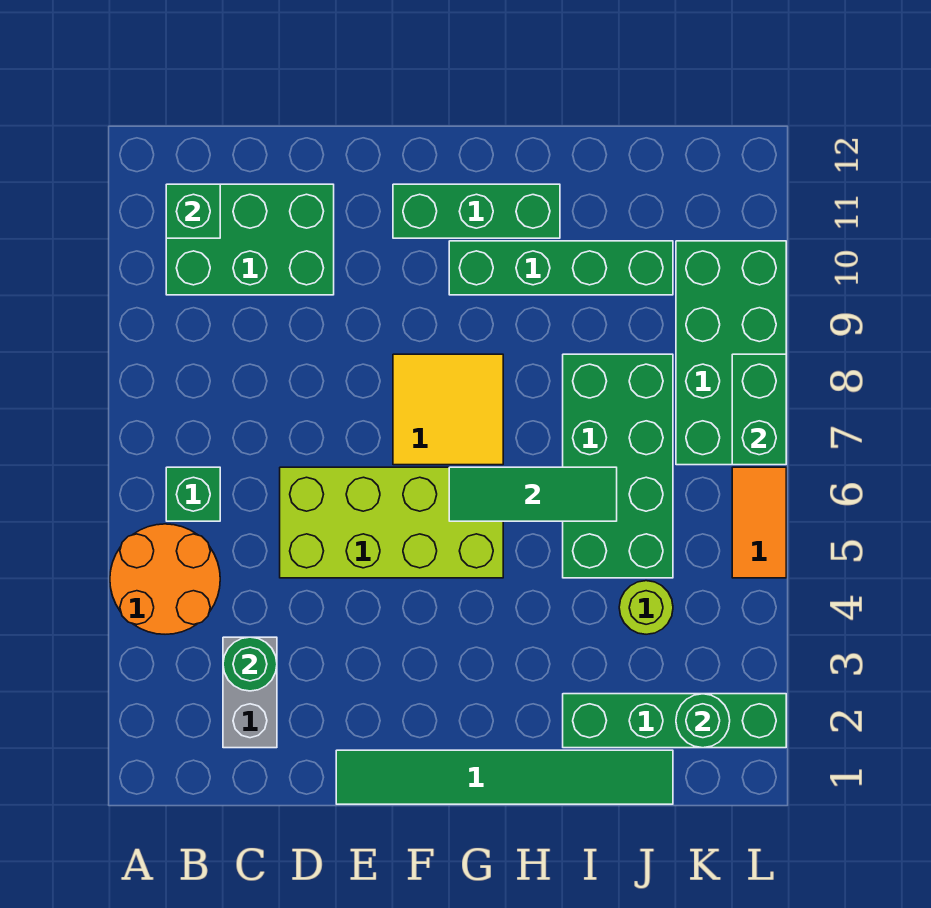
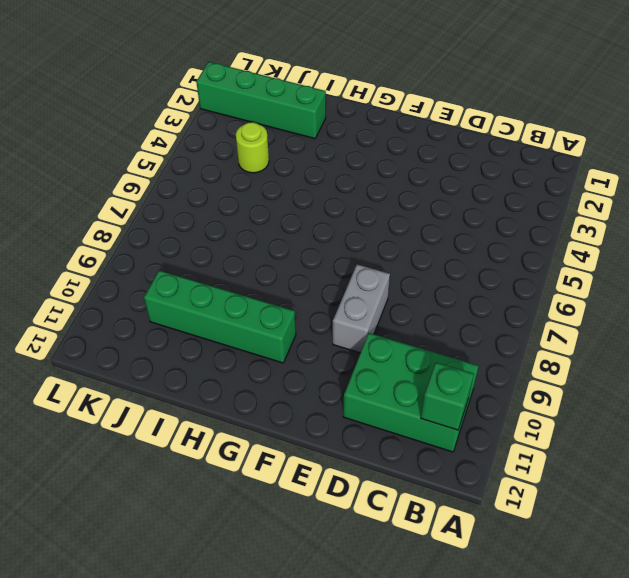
grey 1x2 brick [333,264,390,353] -> grey 1x2 brick moved to [223,637,277,748]
none -> orange 2x2 round brick [110,524,220,634]
none -> green 1x1 brick [166,467,220,521]
none -> lime 2x4 brick [280,467,503,578]

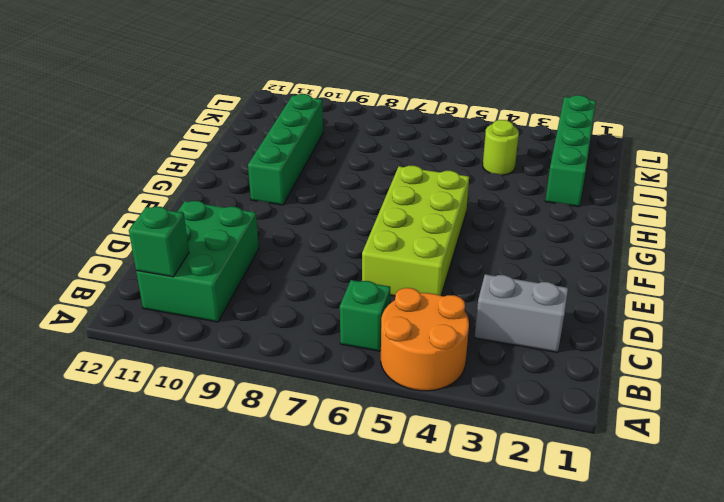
none -> green 1x6 tile [336,750,673,804]
none -> yellow 2x2 tile [393,354,503,465]
none -> green 1x3 brick [393,184,560,238]

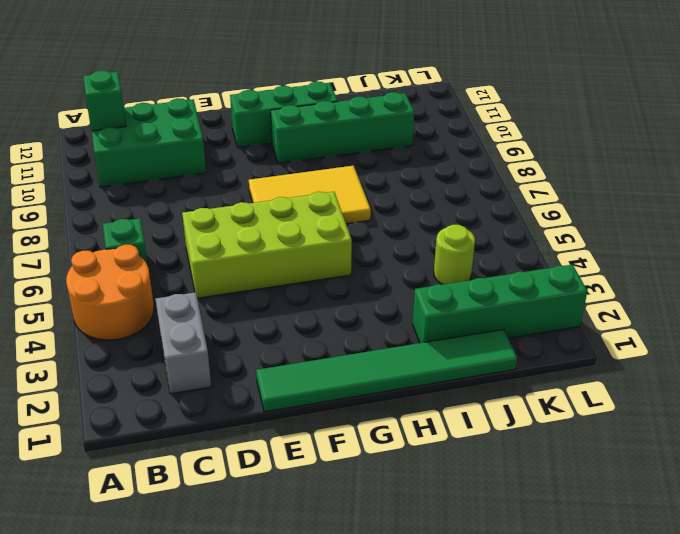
yellow 2x3 tile [249,166,371,224] -> yellow 2x2 tile [393,354,503,465]
none -> green 2x4 brick [563,354,673,578]
none -> green 2x4 brick [676,241,786,465]
none -> orange 1x2 tile [732,467,786,578]

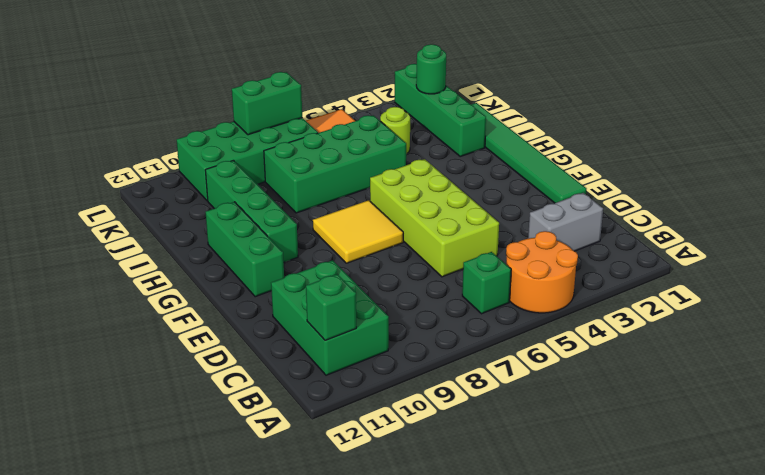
none -> green 1x1 round brick [223,637,277,691]
none -> green 1x3 tile [449,467,617,521]

